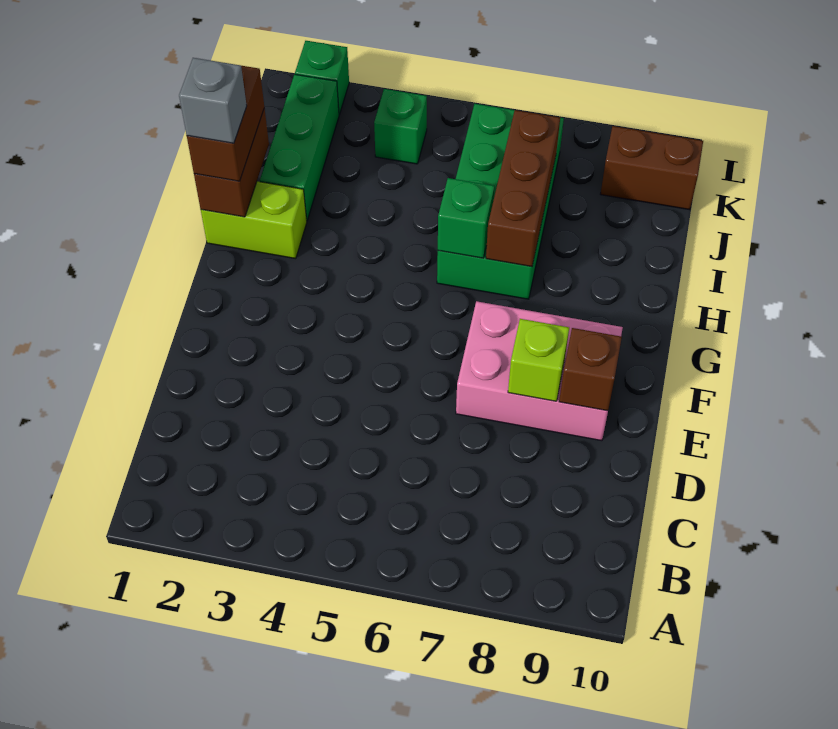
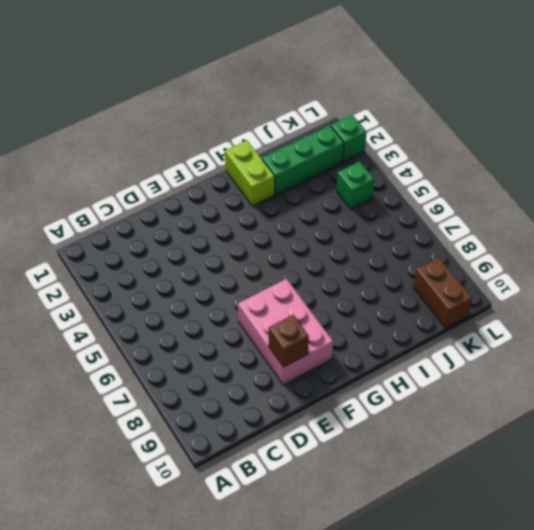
none -> green 2x4 brick [437,104,564,299]
none -> lime 1x1 brick [508,319,569,401]
none -> brown 1x2 brick [194,108,269,217]

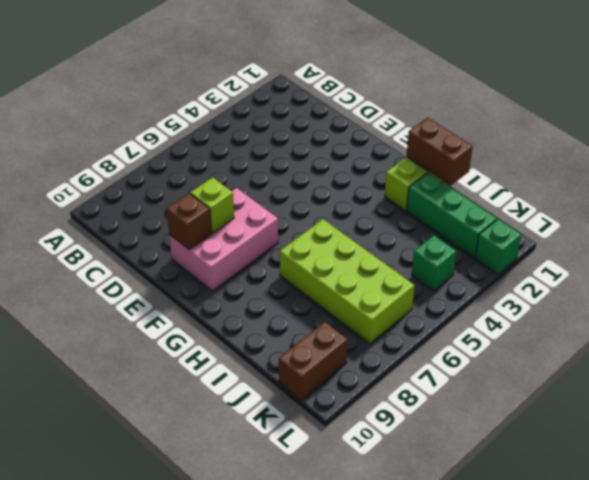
lime 2x4 brick [280,219,414,344] -> green 2x4 brick [437,104,564,299]
none -> green 1x1 brick [438,178,494,258]
none -> brown 1x3 brick [486,110,560,267]
none -> brown 1x2 brick [187,66,264,181]

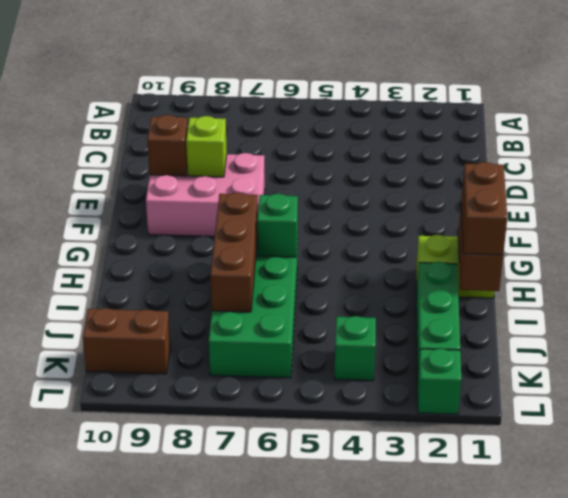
none -> grey 1x1 brick [179,58,247,143]

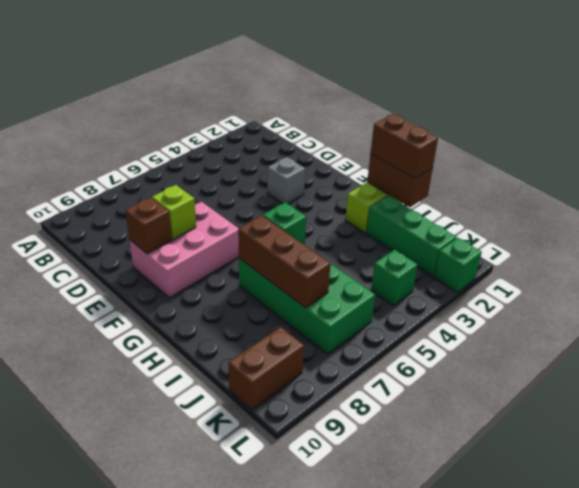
grey 1x1 brick [267,157,305,204] -> grey 1x1 brick moved to [179,58,247,143]

